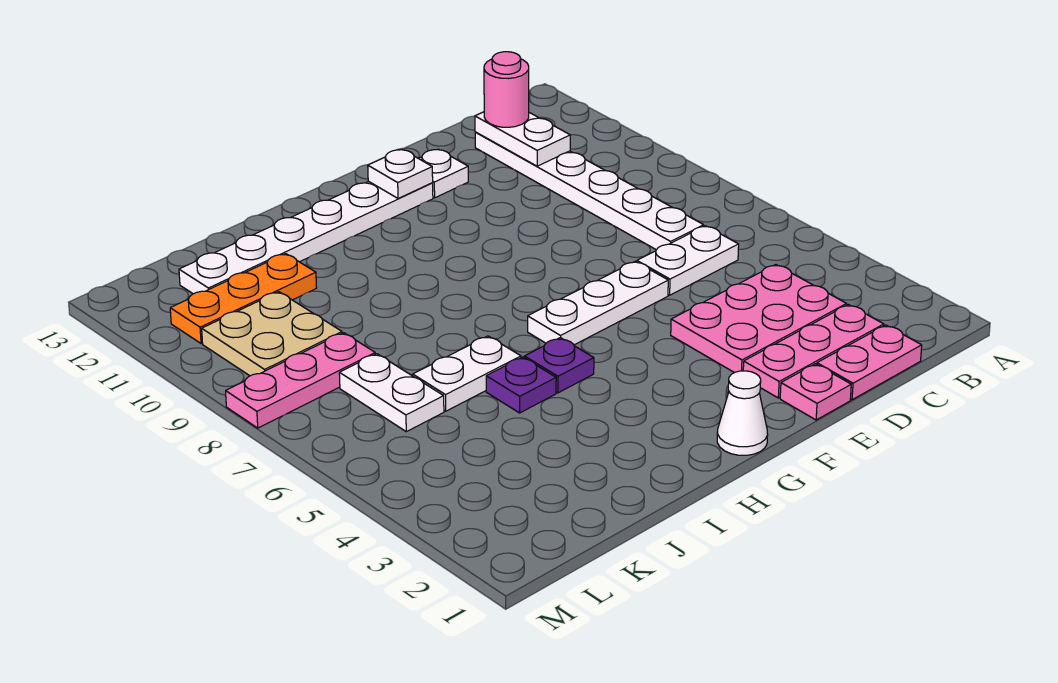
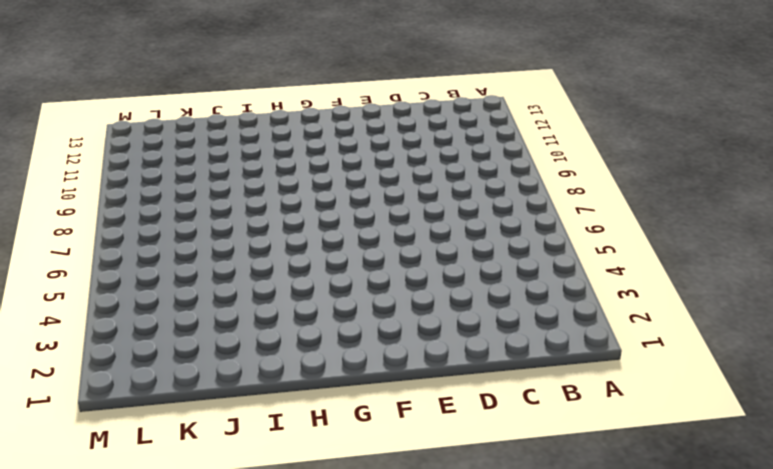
none -> pink 1x2 plate [817,325,922,400]
none -> pink 1x3 plate [743,305,884,398]
none -> pink 2x3 plate [671,265,847,373]

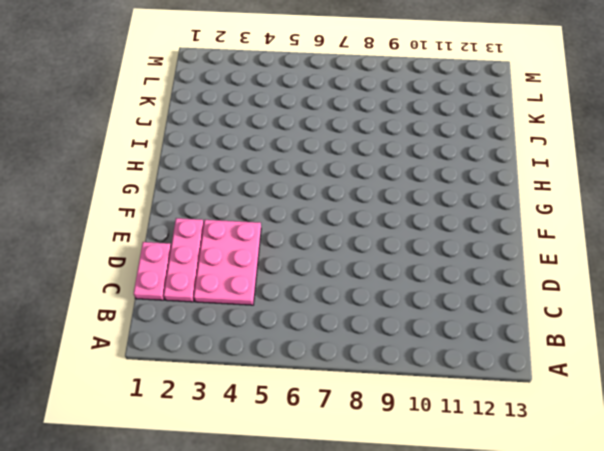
none -> white 1x2 plate [637,226,739,295]
none -> white 1x6 plate [475,132,704,250]
none -> pink 1x1 plate [780,364,851,420]

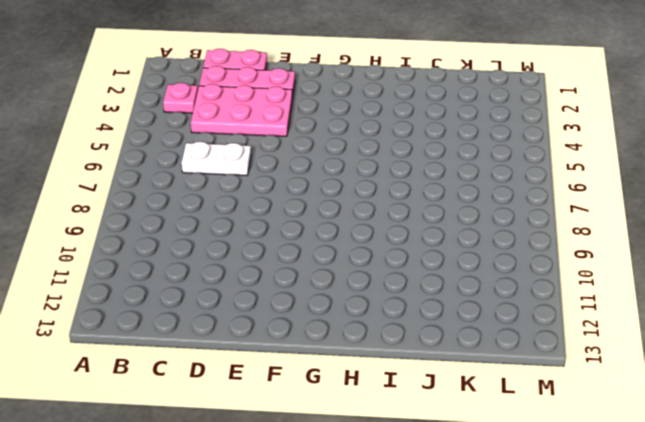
pink 1x1 plate [163,83,198,113] -> pink 1x1 plate moved to [780,364,851,420]
none -> white 1x6 plate [475,132,704,250]
none -> white 1x3 plate [528,261,668,345]
none -> white 1x1 plate [419,149,468,198]

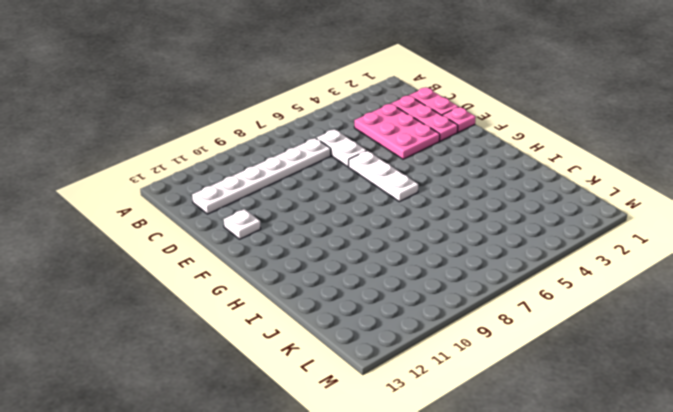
none -> white 1x6 plate [179,181,433,294]
none -> white 1x1 cone [717,371,768,455]
none -> purple 1x1 plate [524,338,594,393]

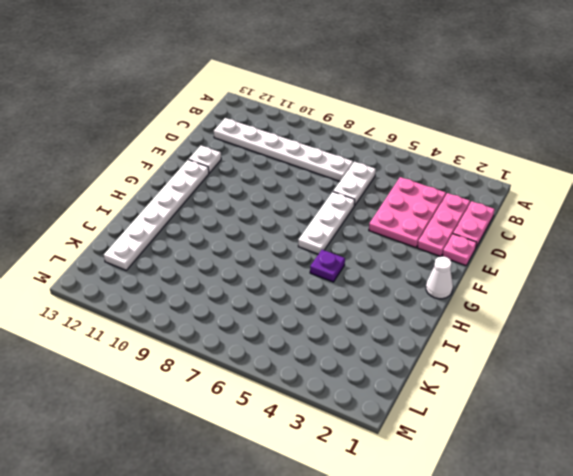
none -> purple 1x1 plate [486,357,556,413]
none -> white 1x2 plate [413,336,521,411]
none -> orange 1x3 plate [170,254,317,344]

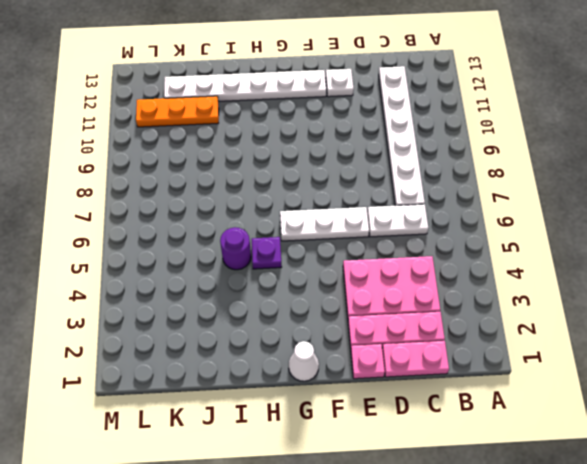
purple 1x1 round brick [220,227,251,270] -> purple 1x1 plate [486,357,556,413]
none -> white 1x2 plate [413,336,521,411]
none -> white 1x2 plate [339,354,444,432]
none -> pink 1x3 plate [226,333,375,428]

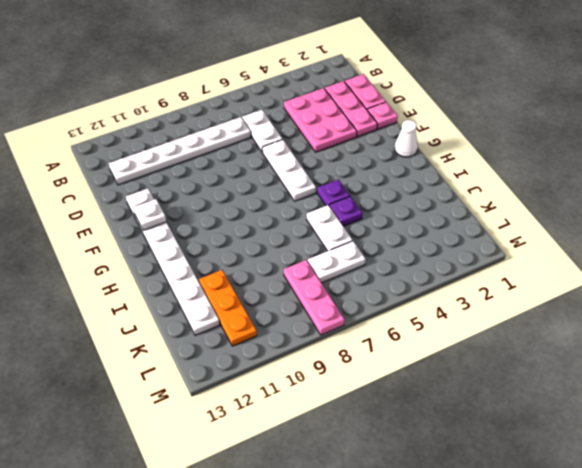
none -> tan 2x2 plate [202,292,342,376]
none -> white 1x2 plate [475,112,570,166]
none -> pink 1x1 round brick [484,52,529,127]

